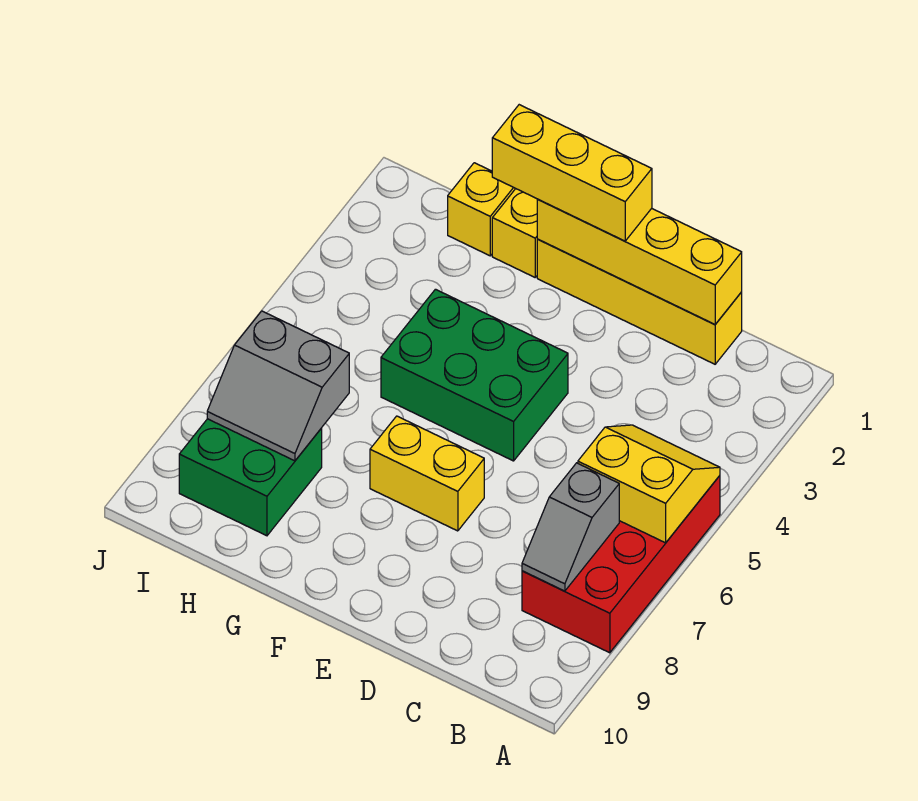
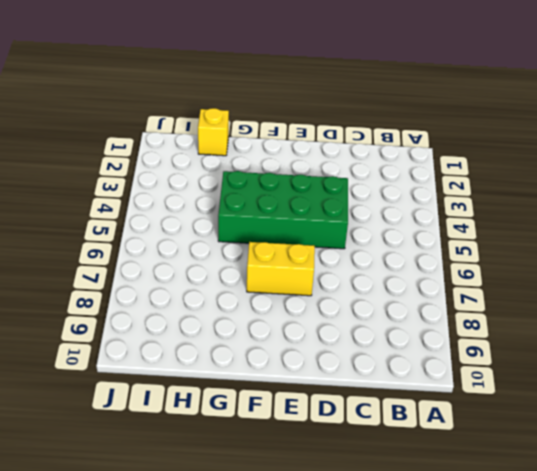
green 2x4 brick [218,171,348,249] -> green 2x3 brick [381,289,568,461]
none -> red 2x4 brick [522,476,720,653]
none -> yellow 1x4 brick [537,239,742,364]
none -> yellow 1x1 brick [492,189,538,277]

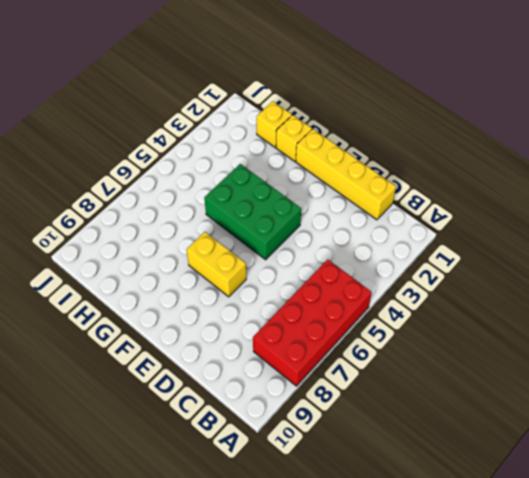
none -> green 2x2 brick [179,419,322,536]
none -> yellow 2x2 slope [578,425,720,543]
none -> grey 1x2 slope [522,463,619,591]

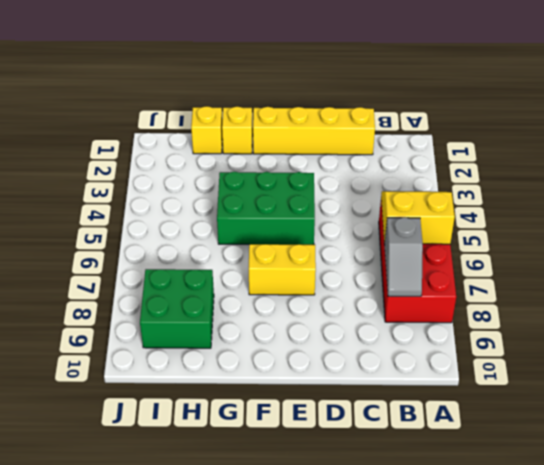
none -> yellow 1x4 brick [537,199,742,324]
none -> grey 2x2 slope [207,311,349,461]
none -> yellow 1x3 brick [492,105,652,241]

